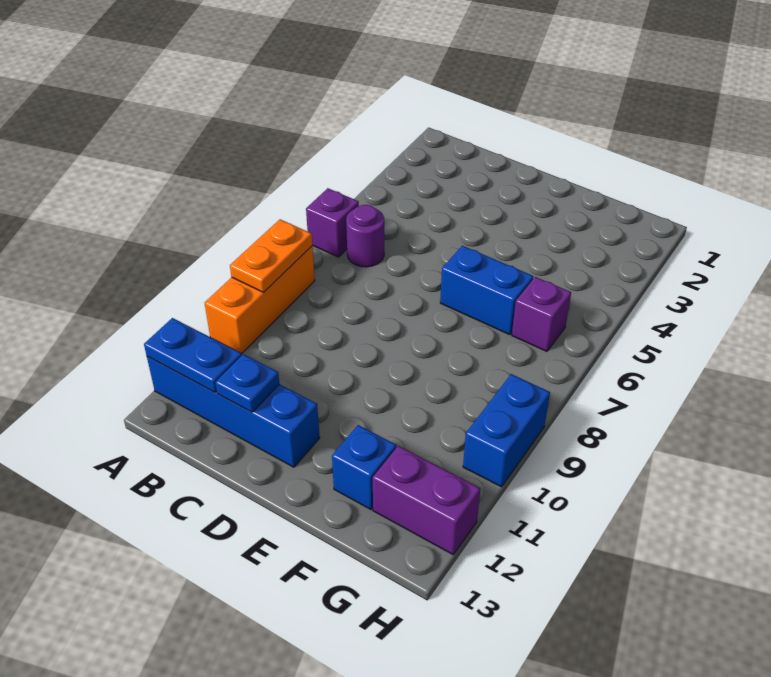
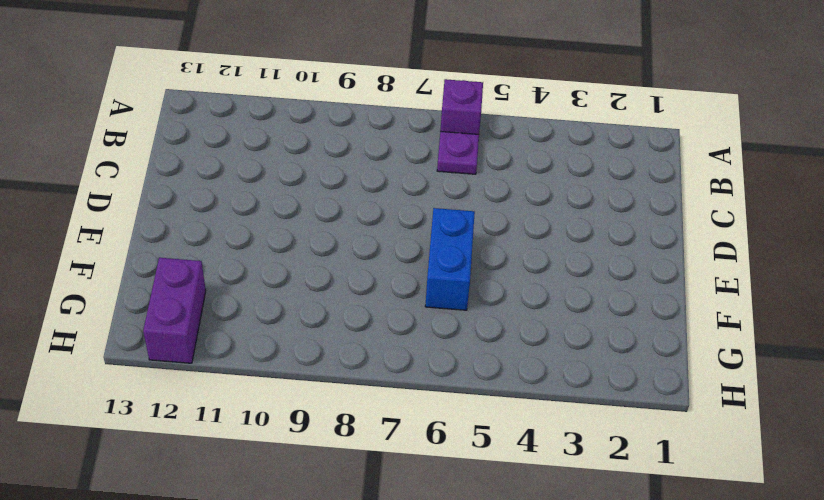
purple 1x1 plate [437,131,479,174] -> purple 1x1 round brick [346,205,384,267]
none -> orange 1x3 brick [205,246,315,354]
none -> blue 1x4 brick [147,357,320,467]
none -> blue 1x1 brick [332,425,396,509]

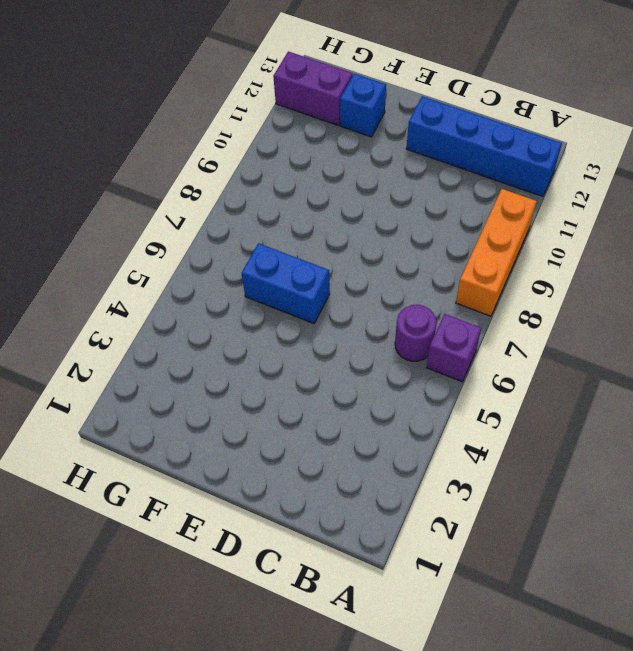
none -> purple 1x1 brick [512,277,571,351]
none -> blue 1x2 brick [463,374,550,487]
none -> orange 1x2 plate [230,219,312,292]

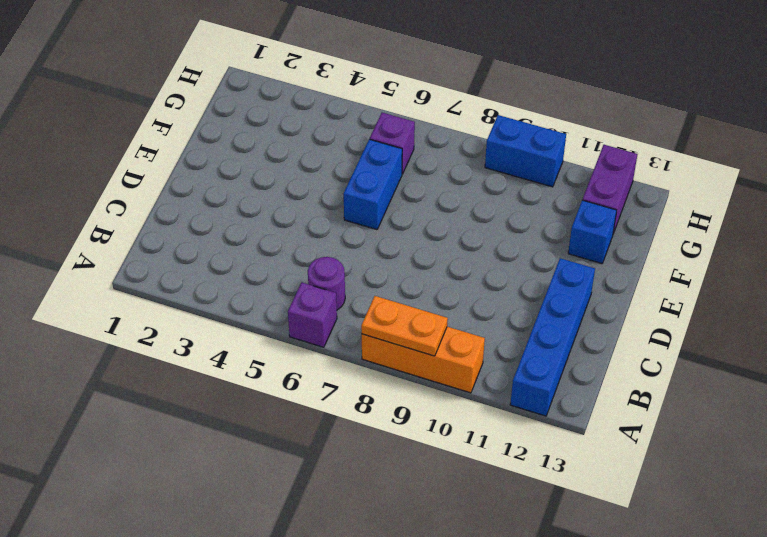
none -> blue 1x2 plate [144,318,242,392]
none -> blue 1x1 plate [215,354,279,412]

